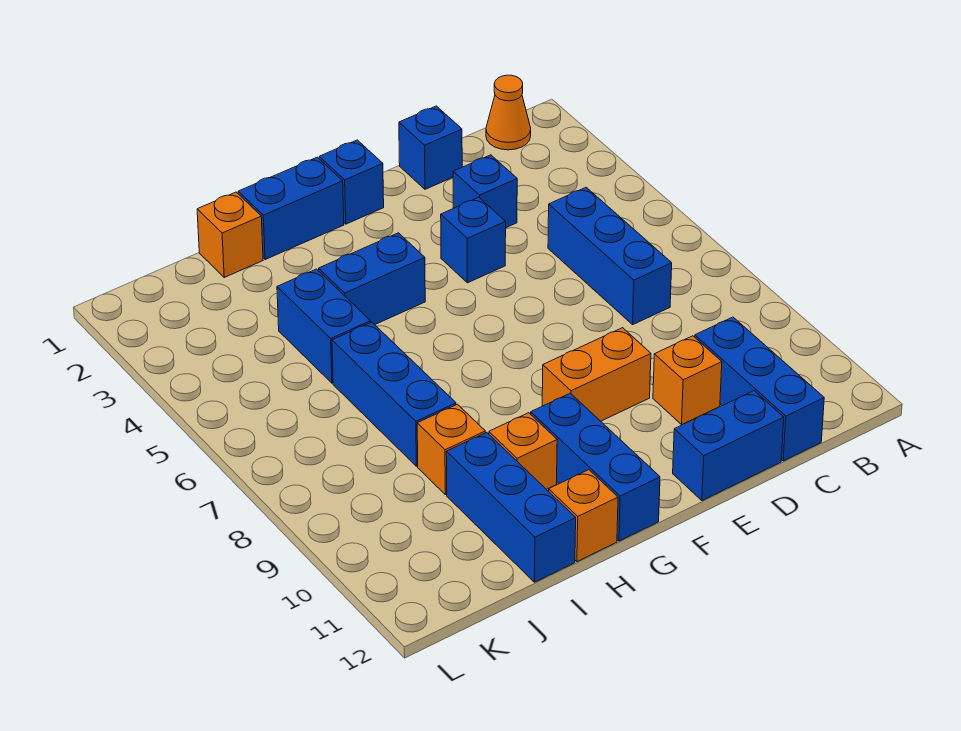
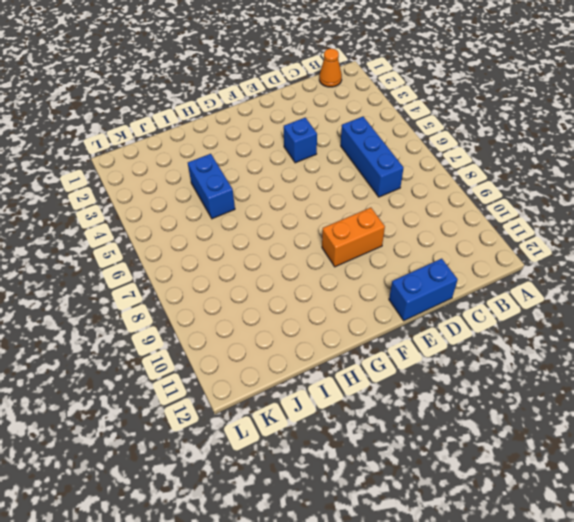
none -> blue 1x3 brick [695,317,824,461]
none -> blue 1x1 brick [399,106,462,189]
none -> blue 1x1 brick [453,155,517,228]

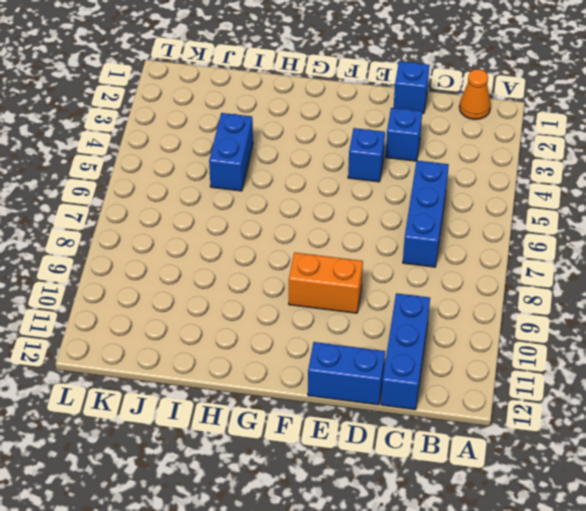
none -> orange 1x1 brick [653,336,722,424]
none -> blue 1x1 brick [319,140,384,224]
none -> blue 1x2 brick [238,157,344,260]

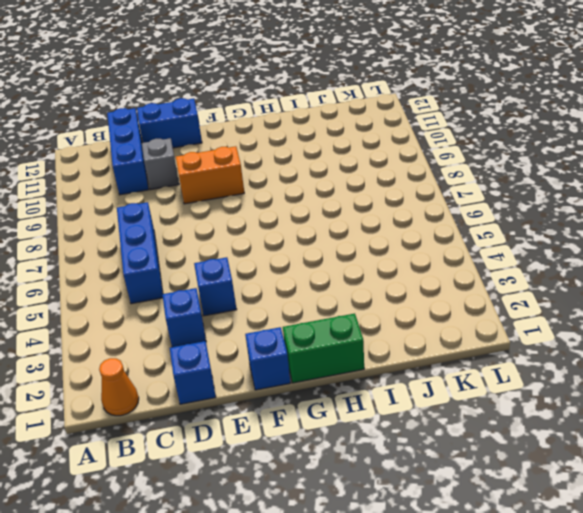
grey 1x1 brick [142,138,179,190] -> orange 1x1 brick [653,336,722,424]
green 1x2 brick [283,314,364,383] -> blue 1x2 brick [238,157,344,260]
none -> blue 1x2 brick [319,233,425,325]
none -> blue 1x3 brick [531,393,660,541]
none -> orange 1x1 brick [489,413,557,489]

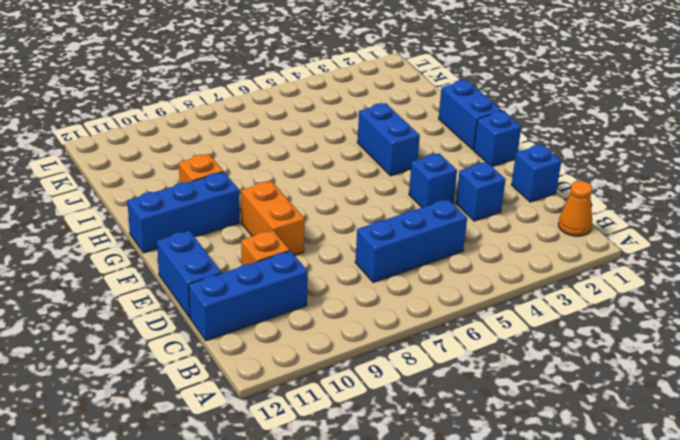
none -> orange 1x1 brick [549,470,618,561]
none -> orange 1x1 brick [197,192,263,277]
none -> blue 1x2 brick [277,269,371,383]

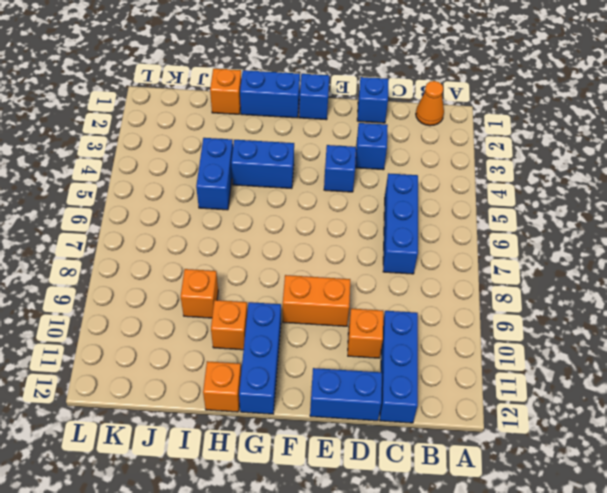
none -> blue 1x3 brick [332,322,456,466]
none -> blue 1x3 brick [446,432,576,582]

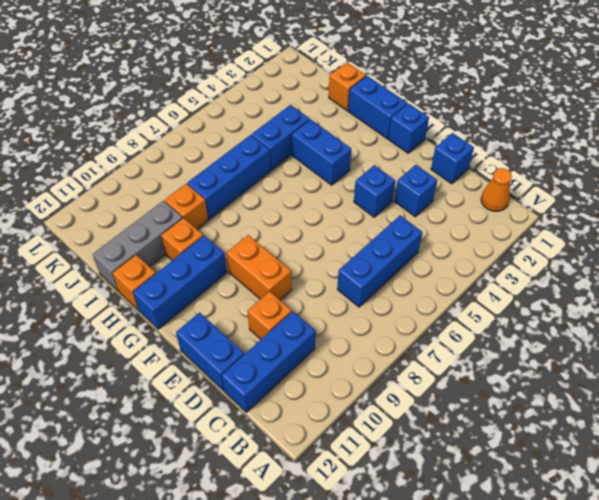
grey 1x3 brick [93,201,183,291] -> blue 1x3 brick [446,432,576,582]

